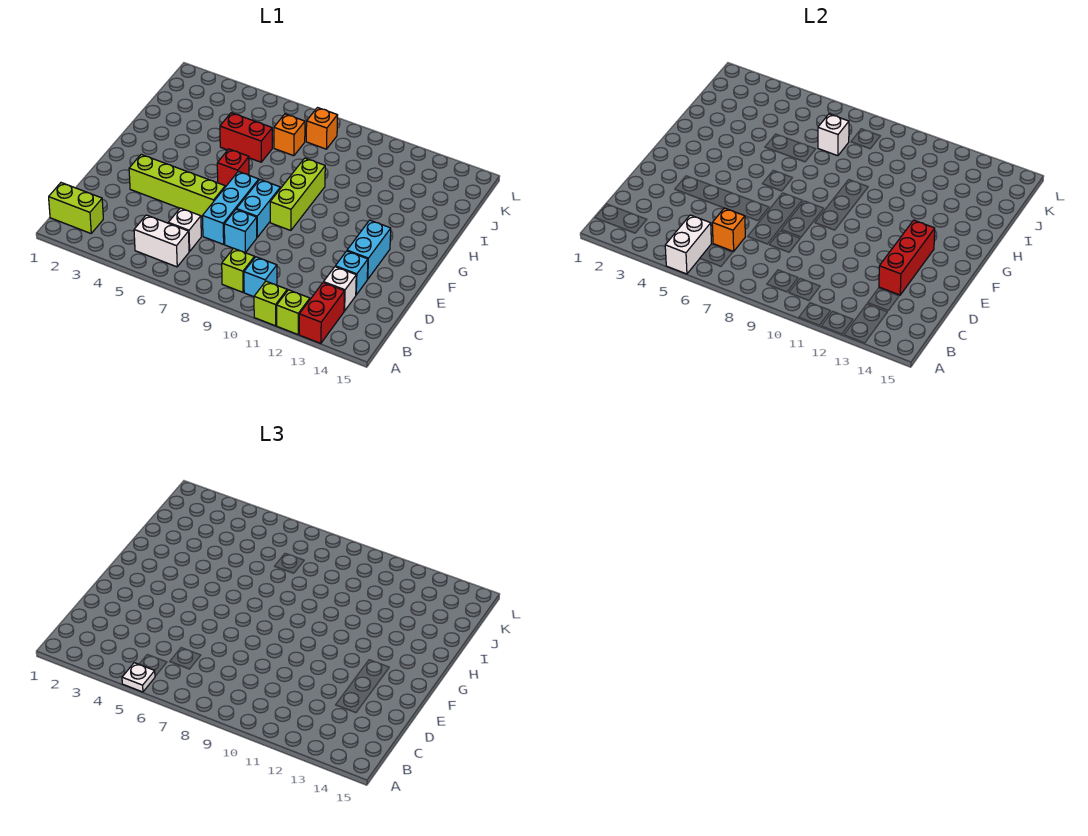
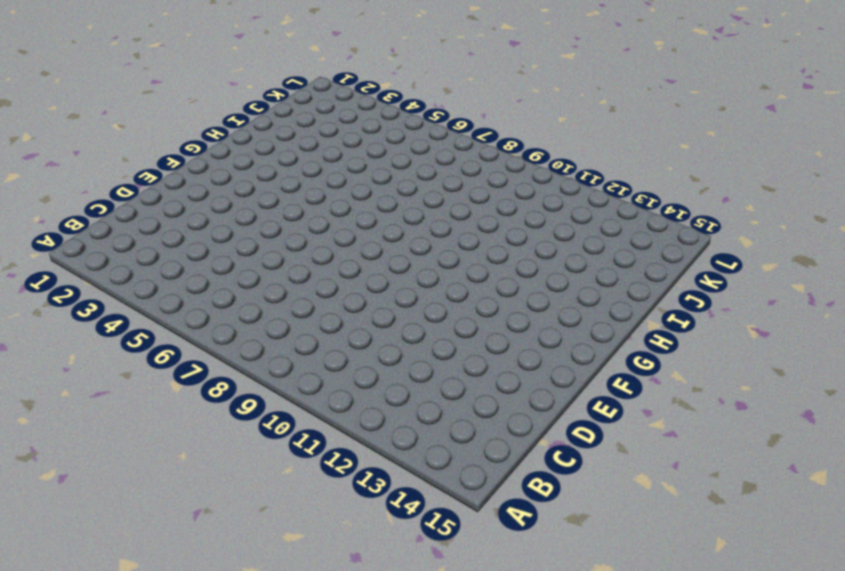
none -> lime 1x1 brick [254,281,287,326]
none -> lime 1x1 brick [277,290,310,334]
none -> red 1x2 brick [299,282,345,343]

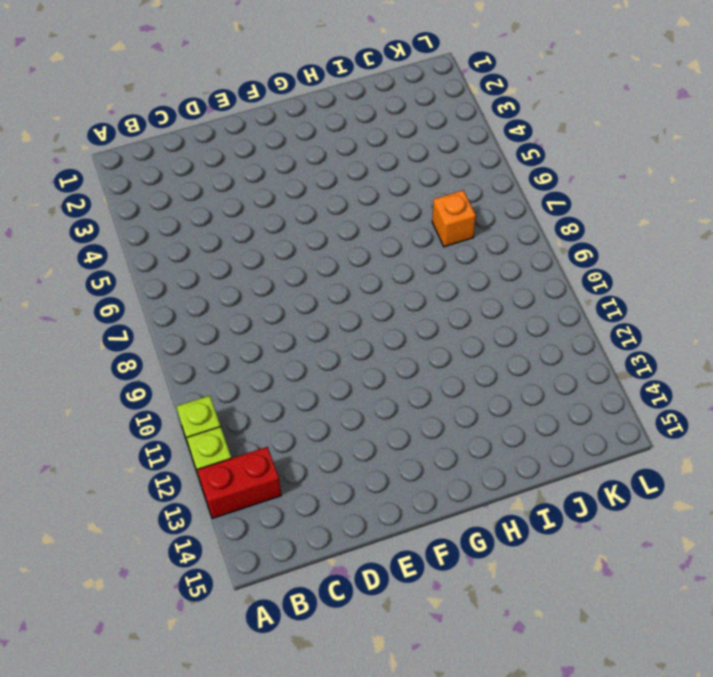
none -> lime 1x2 brick [49,183,103,233]
none -> white 1x2 brick [134,215,189,267]
none -> lime 1x1 brick [222,248,255,292]

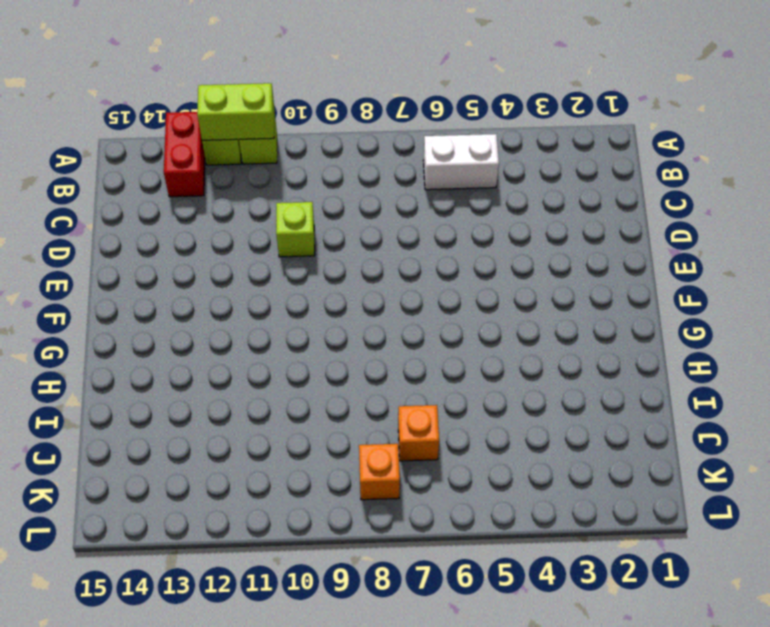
lime 1x2 brick [197,83,274,140] -> lime 1x2 brick moved to [49,183,103,233]
lime 1x1 brick [276,202,315,257] -> lime 1x1 brick moved to [222,248,255,292]
none -> cyan 1x1 brick [244,257,277,297]
none -> white 1x1 brick [169,208,201,251]
none -> white 1x1 brick [324,267,356,311]

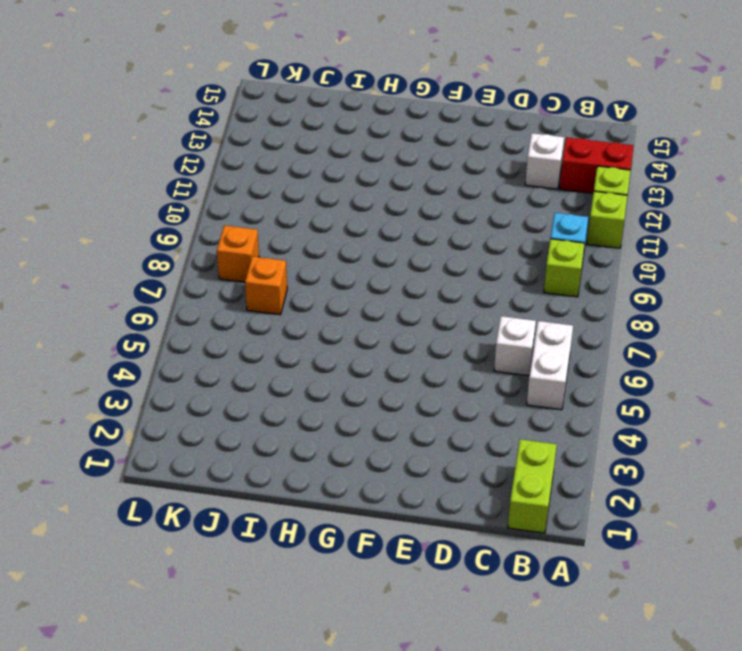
none -> cyan 1x3 brick [203,171,259,244]
none -> cyan 1x1 brick [224,209,257,253]
none -> cyan 1x1 brick [335,251,368,295]

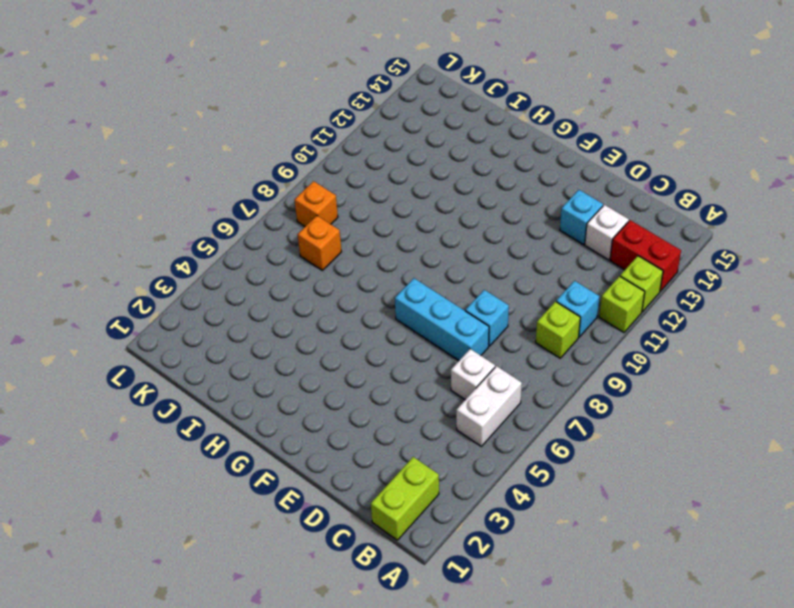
none -> lime 1x4 brick [129,154,225,217]
none -> cyan 1x2 brick [237,180,280,237]
none -> cyan 1x2 brick [347,220,391,279]

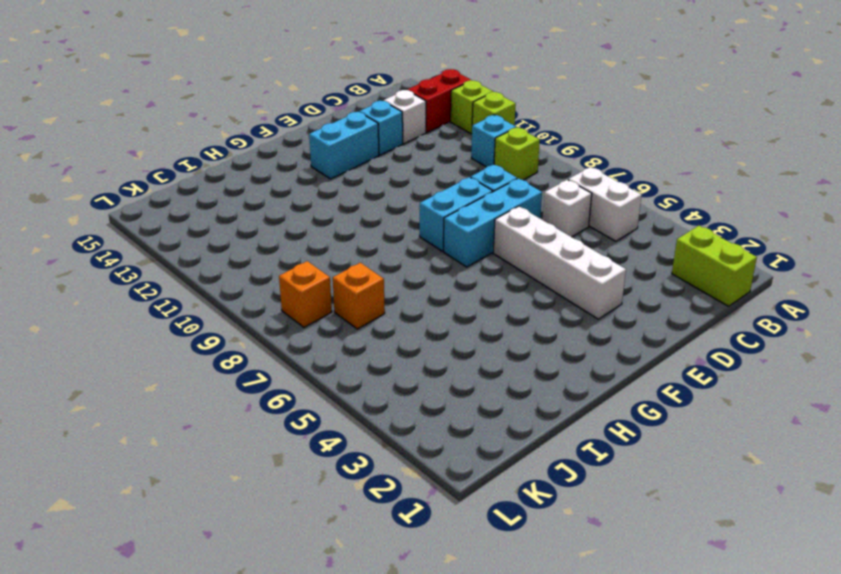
white 1x4 brick [493,206,626,319] -> lime 1x4 brick [129,154,225,217]
none -> lime 1x3 brick [270,158,325,231]
none -> red 1x1 brick [217,149,249,187]
none -> red 1x2 brick [220,113,272,162]

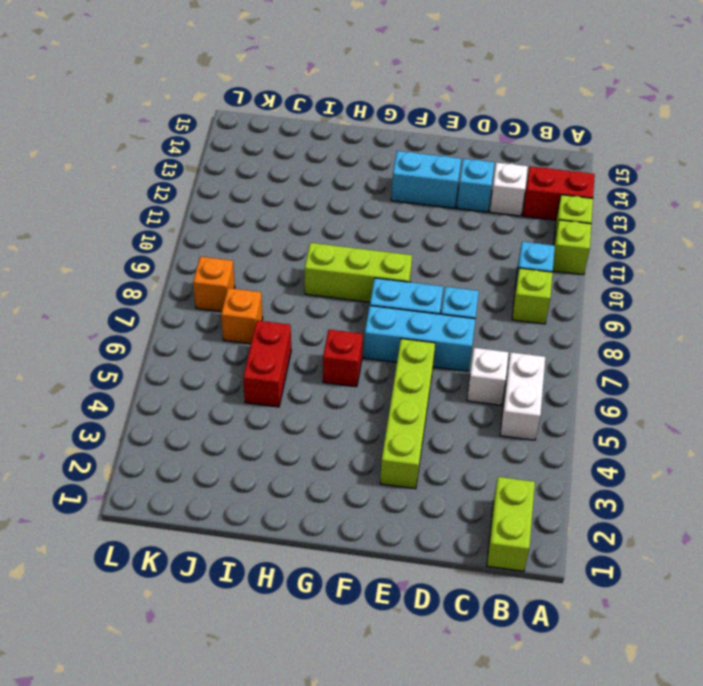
none -> white 1x2 brick [665,215,711,274]
none -> orange 1x1 brick [712,208,745,251]
none -> red 1x3 brick [879,220,935,295]

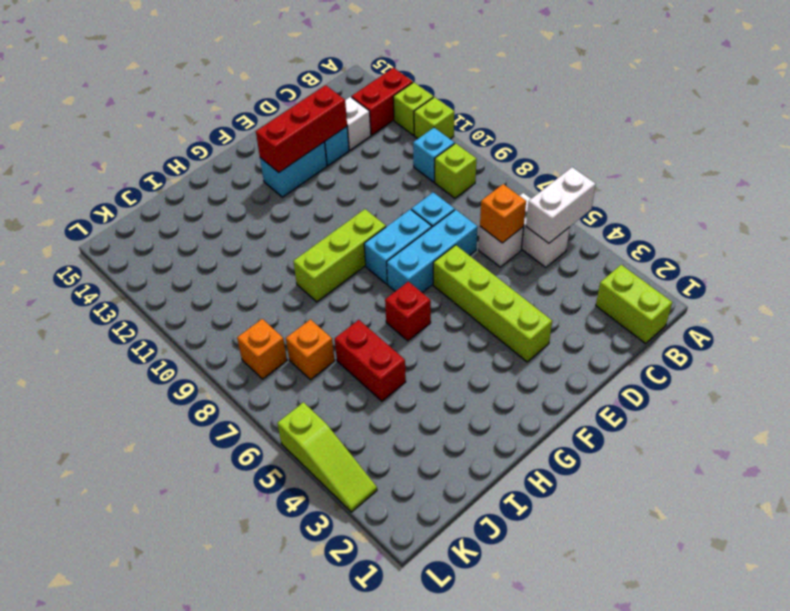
lime 1x3 slope [277,402,377,512] -> none
none -> white 1x1 brick [818,114,849,156]
none -> white 1x1 plate [122,663,155,692]

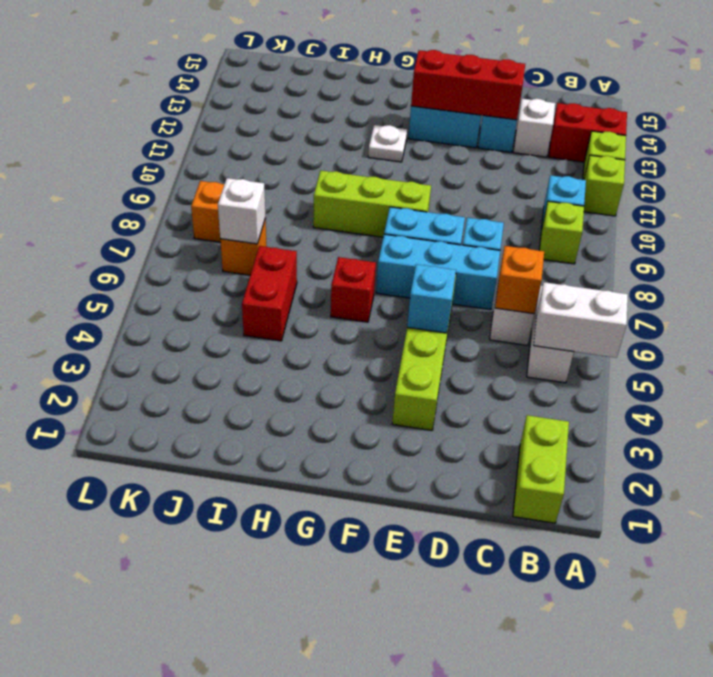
cyan 1x1 brick [407,264,456,333] -> none
white 1x1 plate [368,125,407,162] -> white 1x1 plate moved to [122,663,155,692]

